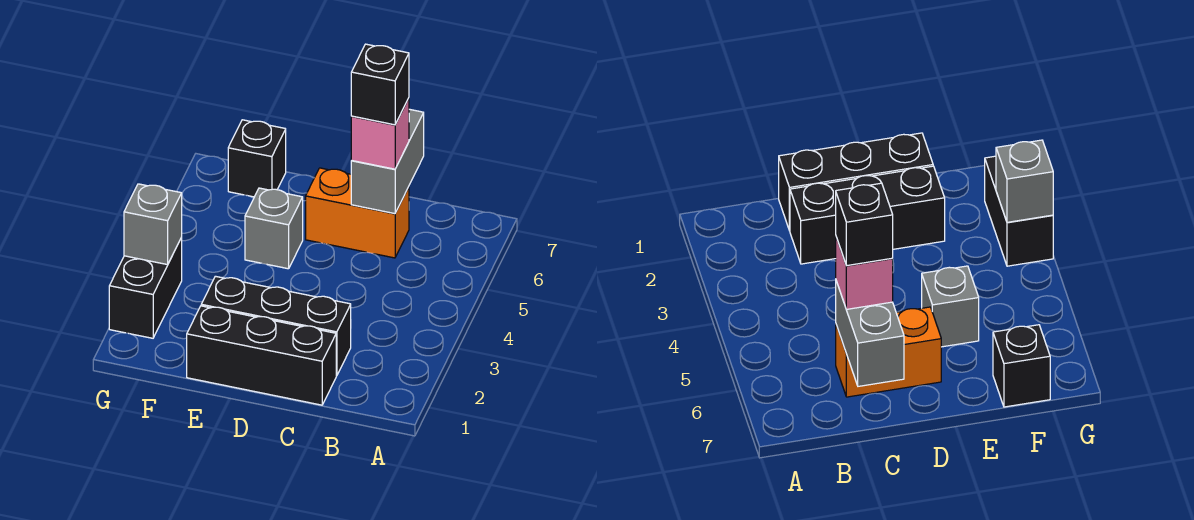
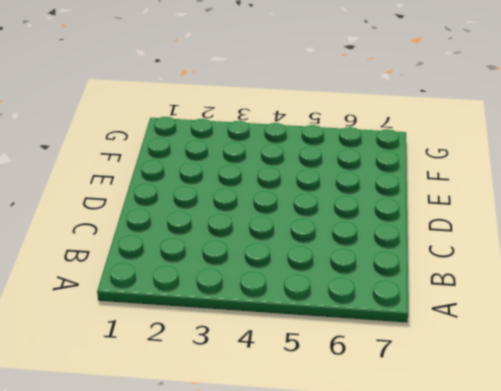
none -> black 1x3 brick [187,306,336,405]
none -> black 1x3 brick [201,276,351,376]

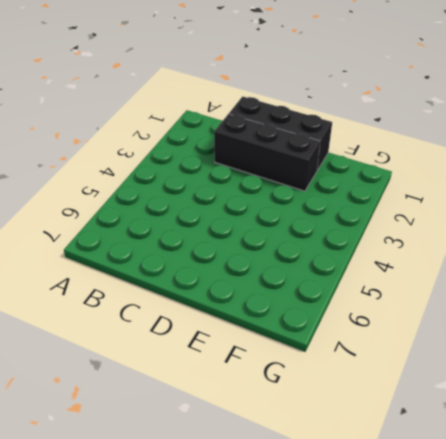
none -> orange 1x2 brick [306,168,409,258]
none -> grey 1x1 brick [245,188,303,269]

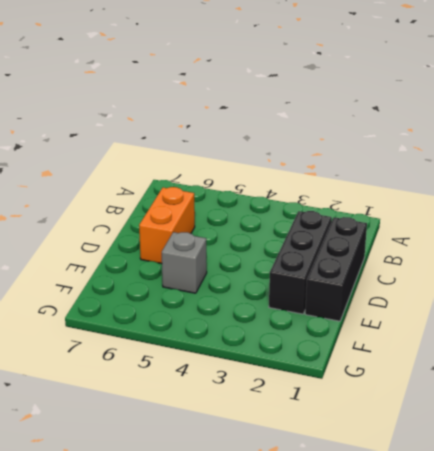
none -> black 1x1 brick [228,120,286,197]
none -> black 1x2 brick [109,238,182,338]

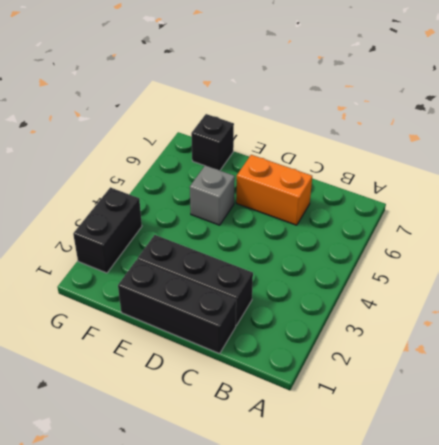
none -> grey 1x2 brick [351,109,424,214]
none -> grey 1x1 brick [124,184,182,265]

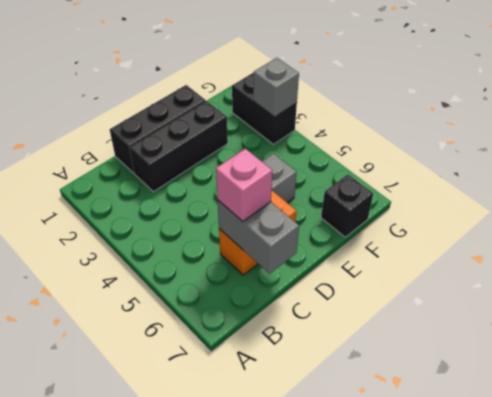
none -> black 1x1 brick [351,44,409,125]

